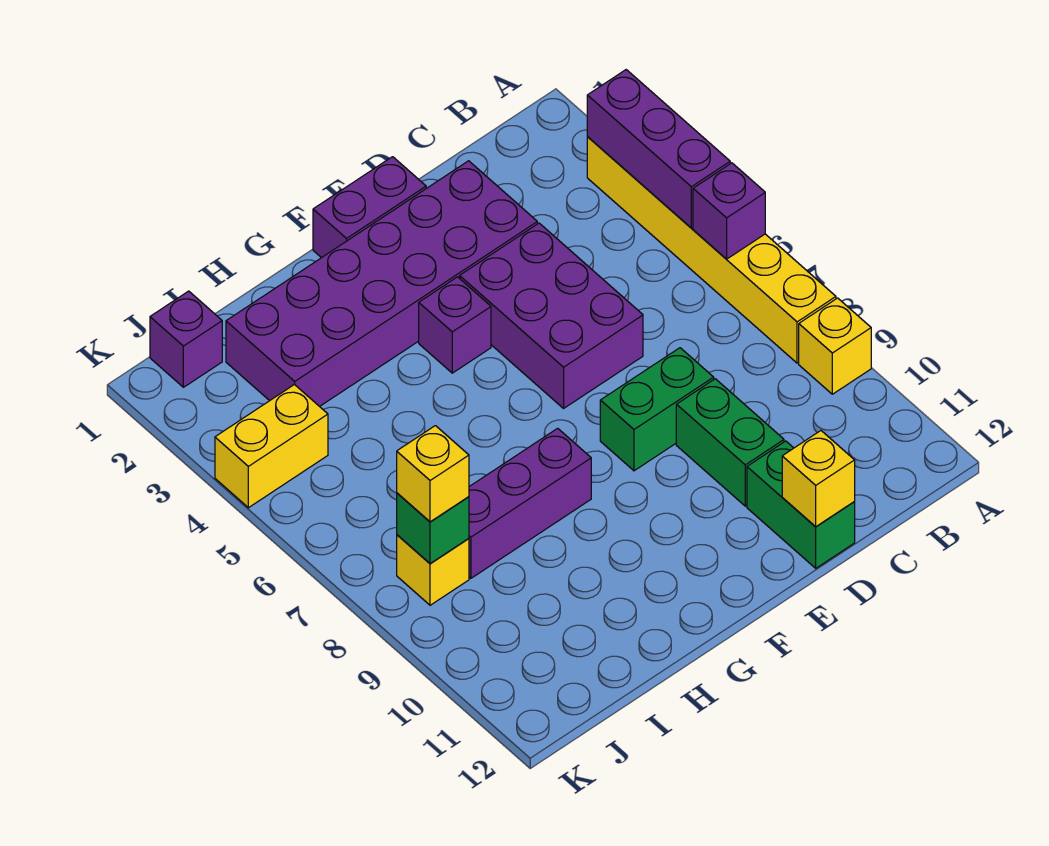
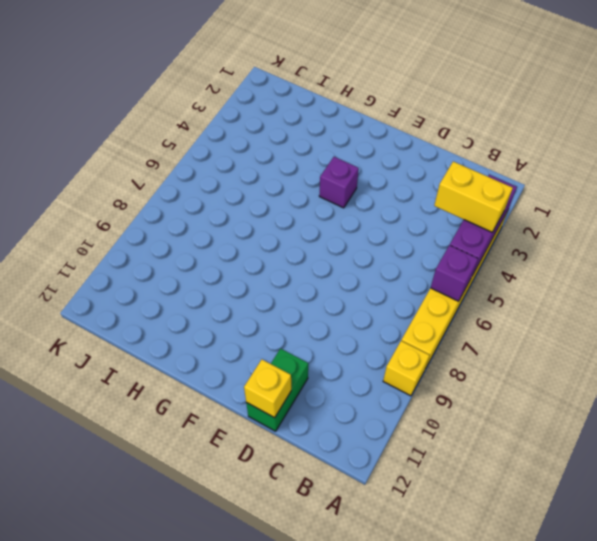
yellow 1x2 brick [434,161,513,232] -> yellow 1x2 brick moved to [215,384,328,508]
none -> purple 2x6 brick [226,161,537,407]
none -> purple 2x3 brick [460,223,643,408]
none -> green 1x2 brick [600,348,714,471]

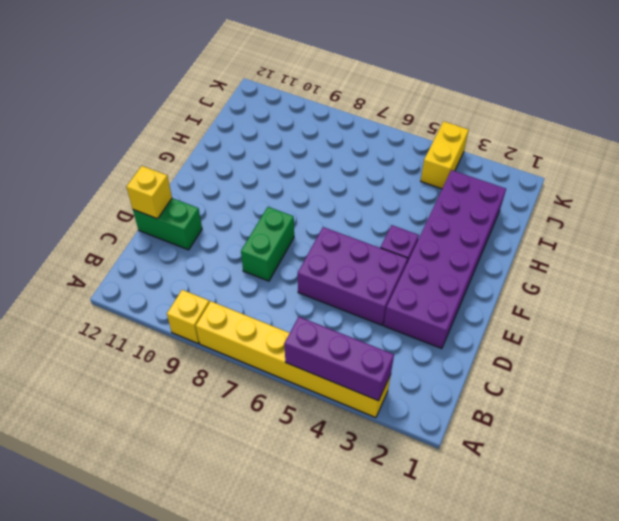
none -> green 1x2 brick [676,379,784,506]
none -> purple 1x2 brick [313,157,426,258]
none -> purple 1x3 brick [469,428,591,578]

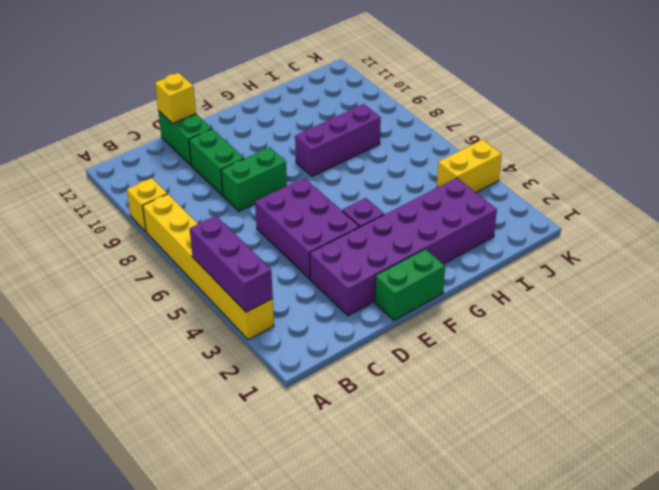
green 1x2 brick [375,249,445,320] -> purple 1x2 brick [313,157,426,258]
none -> purple 1x1 brick [150,291,222,387]
none -> yellow 1x1 brick [397,535,469,605]
none -> purple 1x1 brick [693,163,765,259]

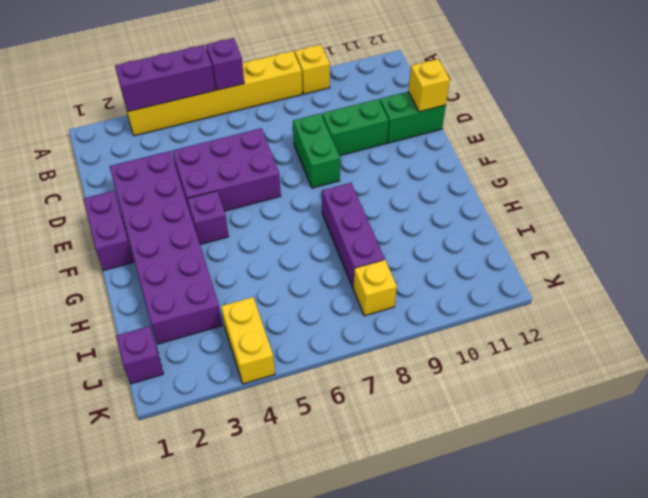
none -> green 1x1 brick [397,493,469,564]
none -> yellow 1x1 brick [397,426,469,522]

